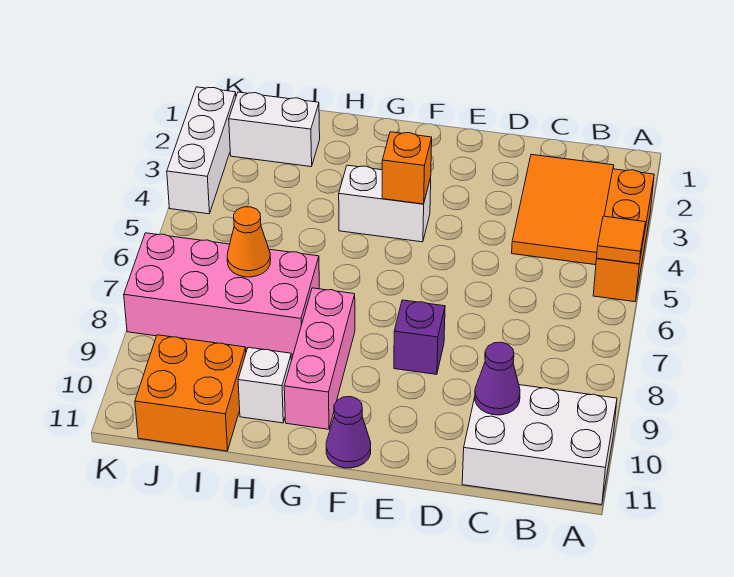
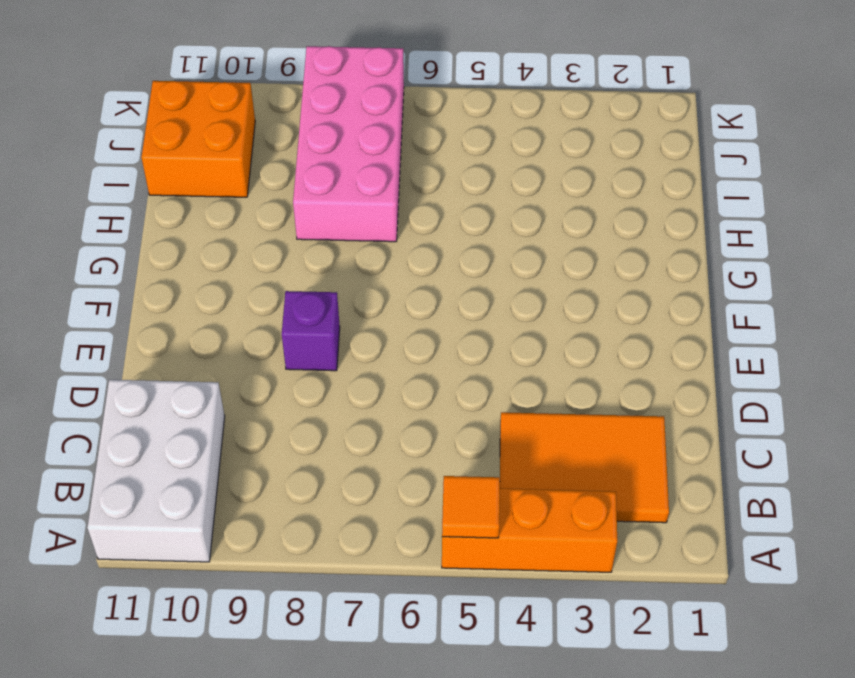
none -> white 1x2 brick [339,165,431,242]
none -> purple 1x1 cone [326,397,371,468]
none -> pink 1x3 brick [284,288,355,429]

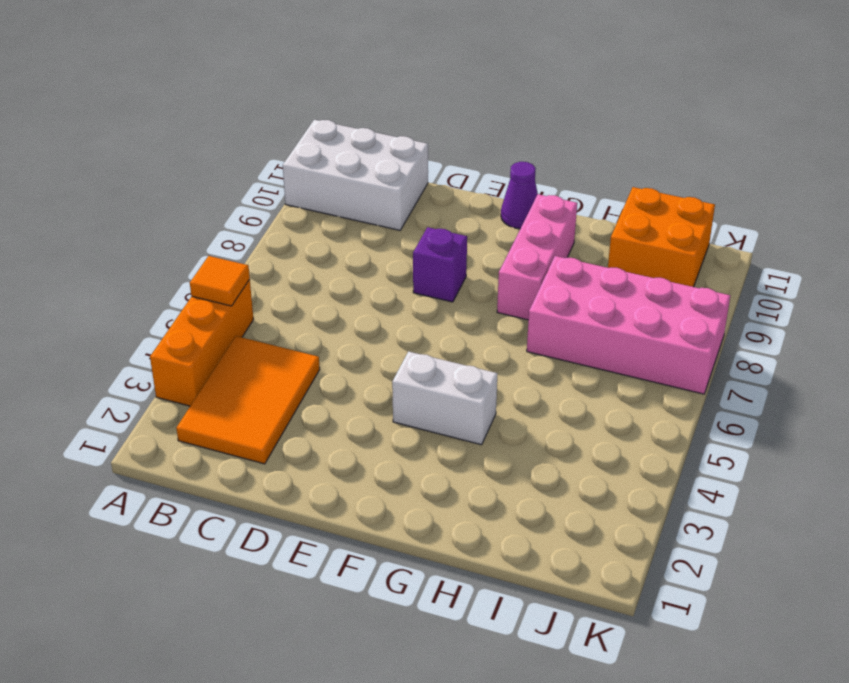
none -> white 1x1 brick [238,347,292,423]
none -> white 1x2 brick [229,92,320,167]
none -> white 1x3 brick [167,87,236,214]

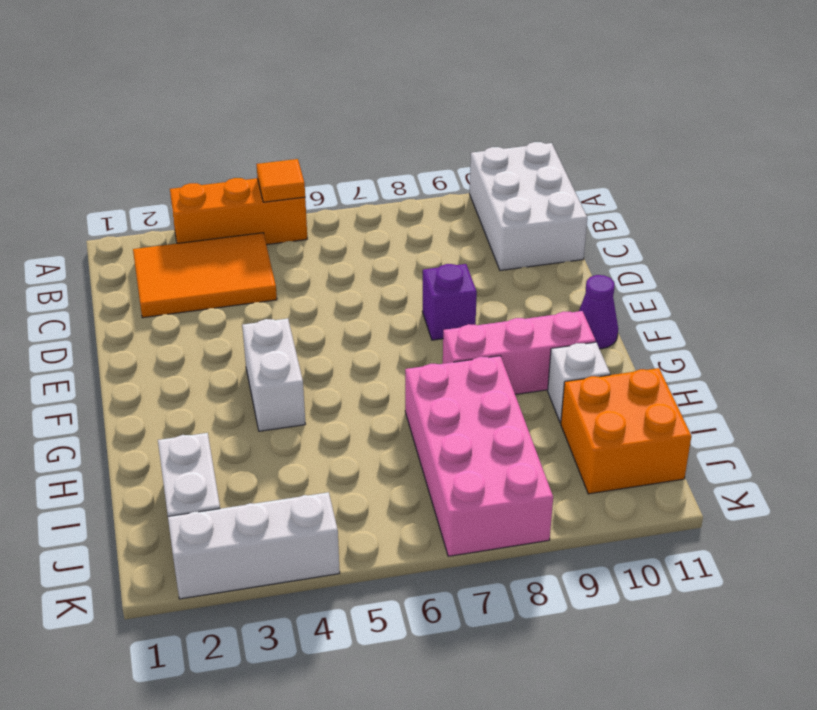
none -> purple 1x1 cone [475,342,520,415]
none -> orange 1x1 brick [382,132,432,204]
none -> orange 1x1 cone [227,207,271,277]

